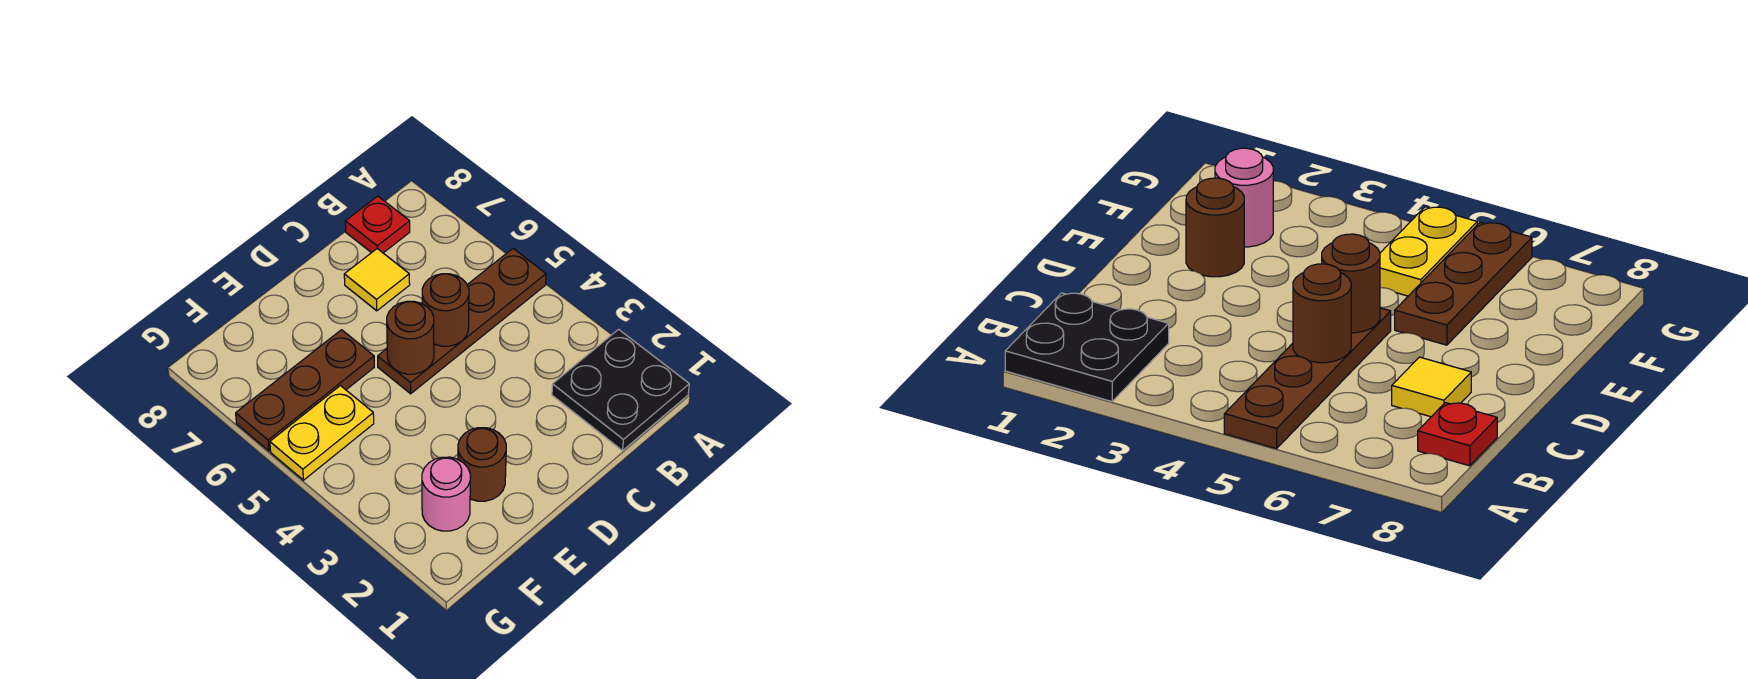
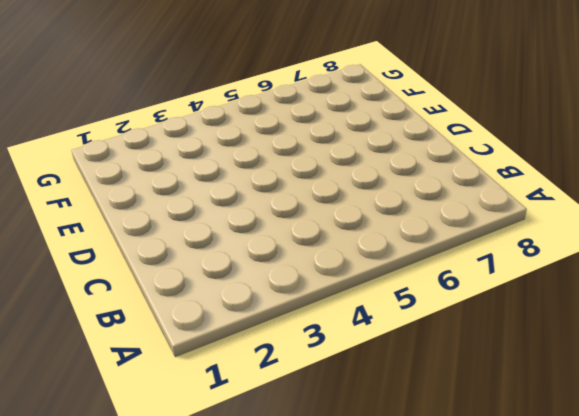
none -> black 2x2 plate [552,329,689,451]
none -> brown 1x4 plate [378,249,546,394]

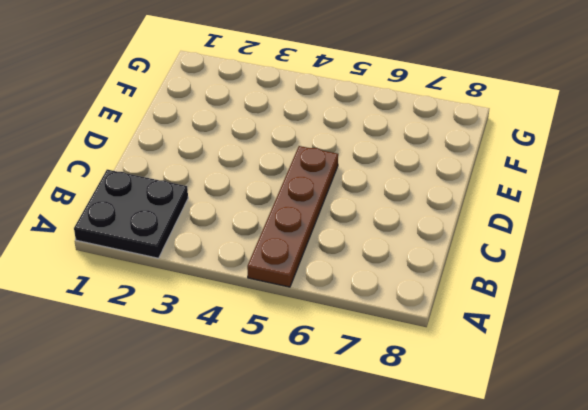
none -> red 1x1 plate [345,196,410,253]
none -> yellow 1x1 tile [344,249,410,311]

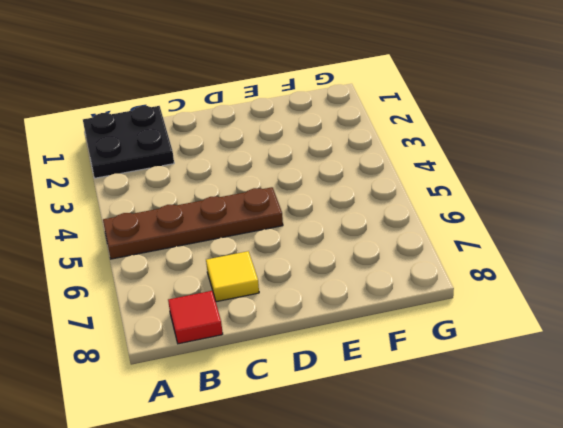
red 1x1 tile [168,291,223,344] -> red 1x1 plate [345,196,410,253]
none -> brown 1x1 round brick [458,428,506,501]
none -> brown 1x3 plate [236,330,374,451]

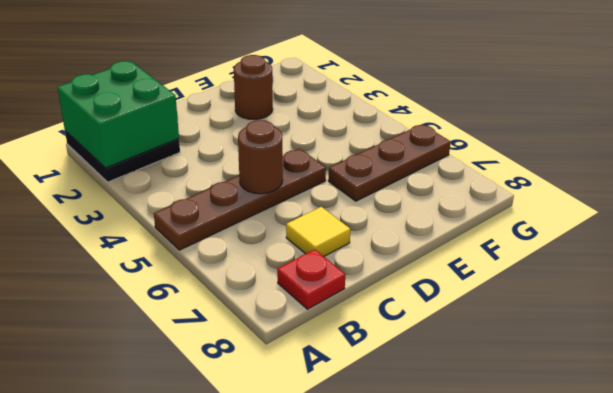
green 2x2 brick [58,61,179,168] -> none
none -> pink 1x1 round brick [422,457,470,531]
none -> yellow 1x2 plate [270,386,374,480]

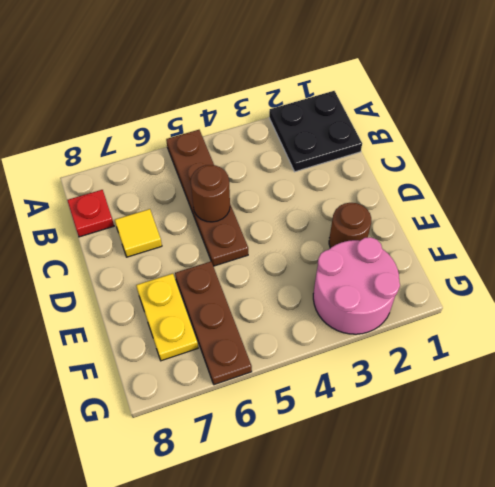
yellow 1x2 plate [136,274,198,361] -> yellow 1x2 plate moved to [270,386,374,480]
pink 2x2 round brick [313,237,400,334] -> pink 1x1 round brick [422,457,470,531]
none -> brown 1x1 round brick [387,301,434,374]

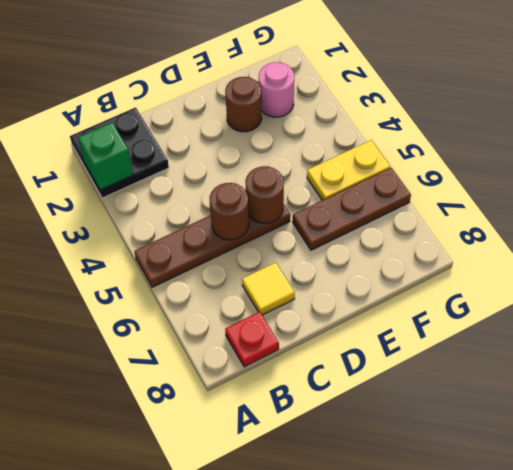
green 1x1 brick [78,123,133,190] -> none

